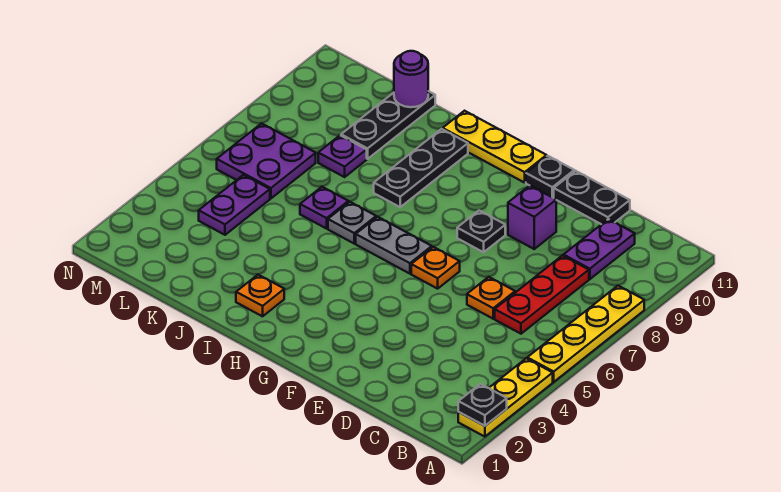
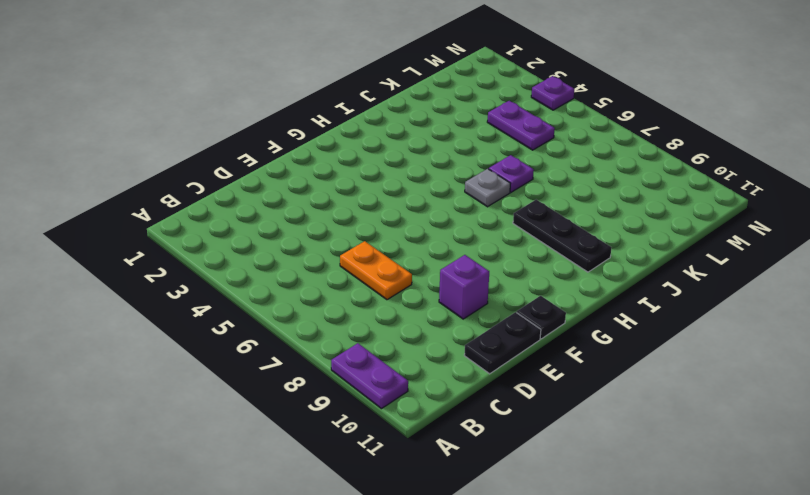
purple 1x2 plate [331,343,408,409] -> purple 1x2 plate moved to [563,219,635,279]
orange 1x2 plate [340,241,412,300] -> orange 1x1 plate [467,277,515,319]
purple 1x1 plate [531,76,574,110] -> purple 1x1 plate moved to [318,135,367,177]
none -> yellow 1x3 plate [458,358,553,437]
none -> yellow 1x4 plate [527,286,644,382]
none -> red 1x3 plate [495,255,589,334]

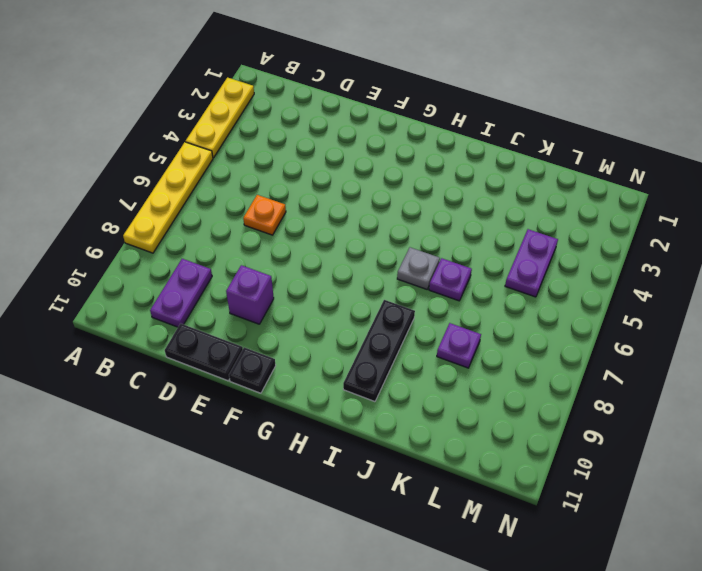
none -> red 1x3 plate [495,255,589,334]
none -> orange 1x1 plate [411,247,460,289]
none -> black 1x1 plate [457,211,505,252]

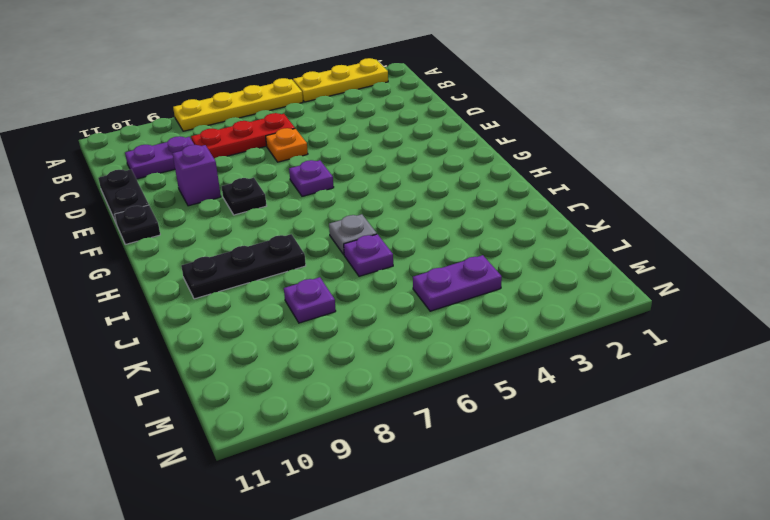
purple 1x1 plate [289,160,334,196] -> orange 1x1 plate [411,247,460,289]
none -> grey 1x2 plate [356,217,432,274]
none -> yellow 1x3 plate [443,111,547,183]
none -> orange 1x1 plate [236,275,284,316]

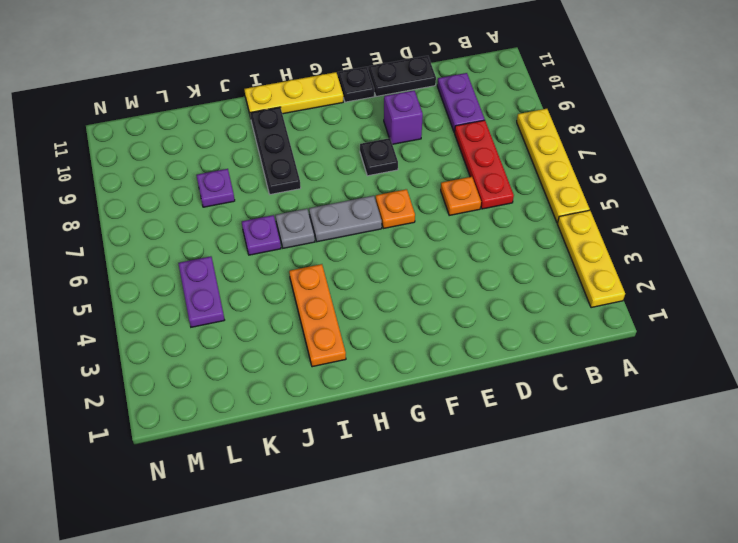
orange 1x3 plate [289,264,346,367] -> orange 1x1 plate [236,275,284,316]
none -> black 1x3 plate [341,91,435,159]
none -> purple 2x2 plate [217,123,316,198]
none -> black 1x1 plate [458,384,507,426]

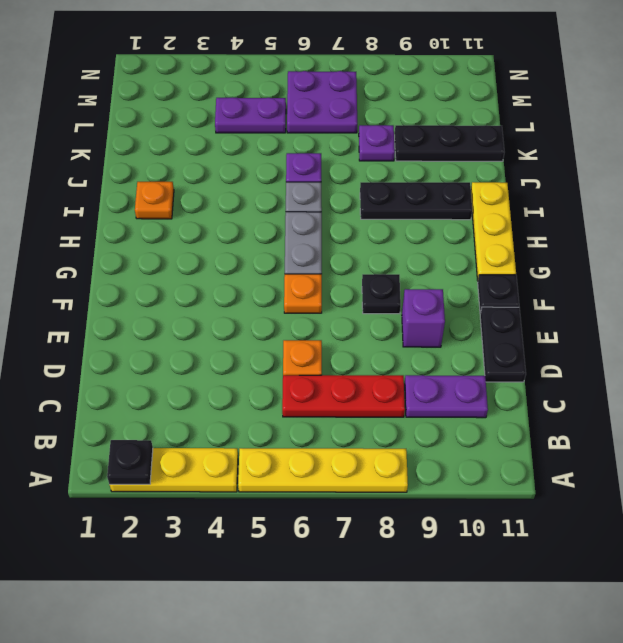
none -> purple 1x1 round brick [394,51,428,107]

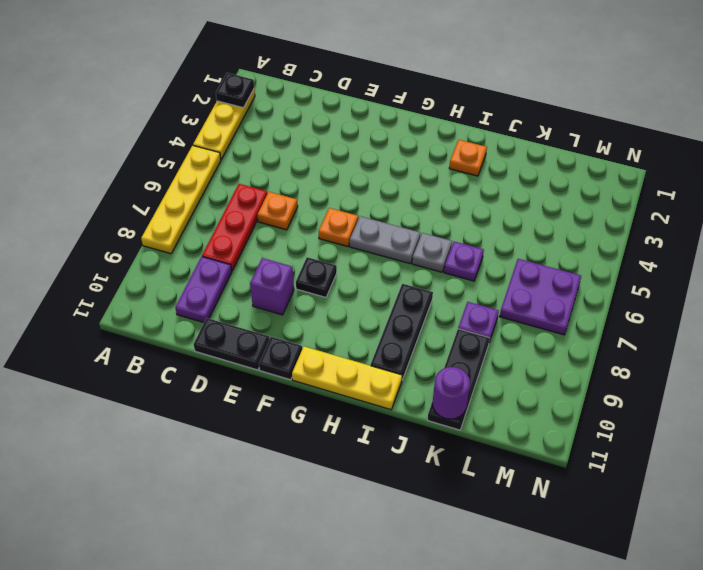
none -> purple 1x2 plate [199,175,270,235]

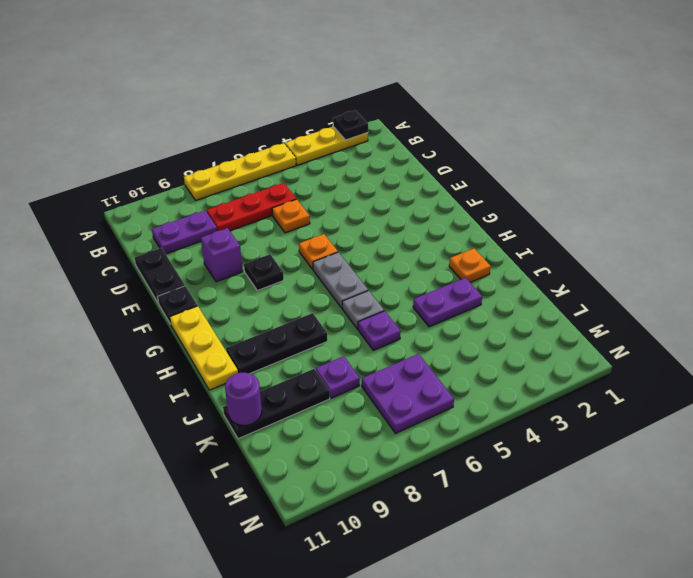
purple 1x2 plate [413,278,482,327] -> purple 1x2 plate moved to [199,175,270,235]

